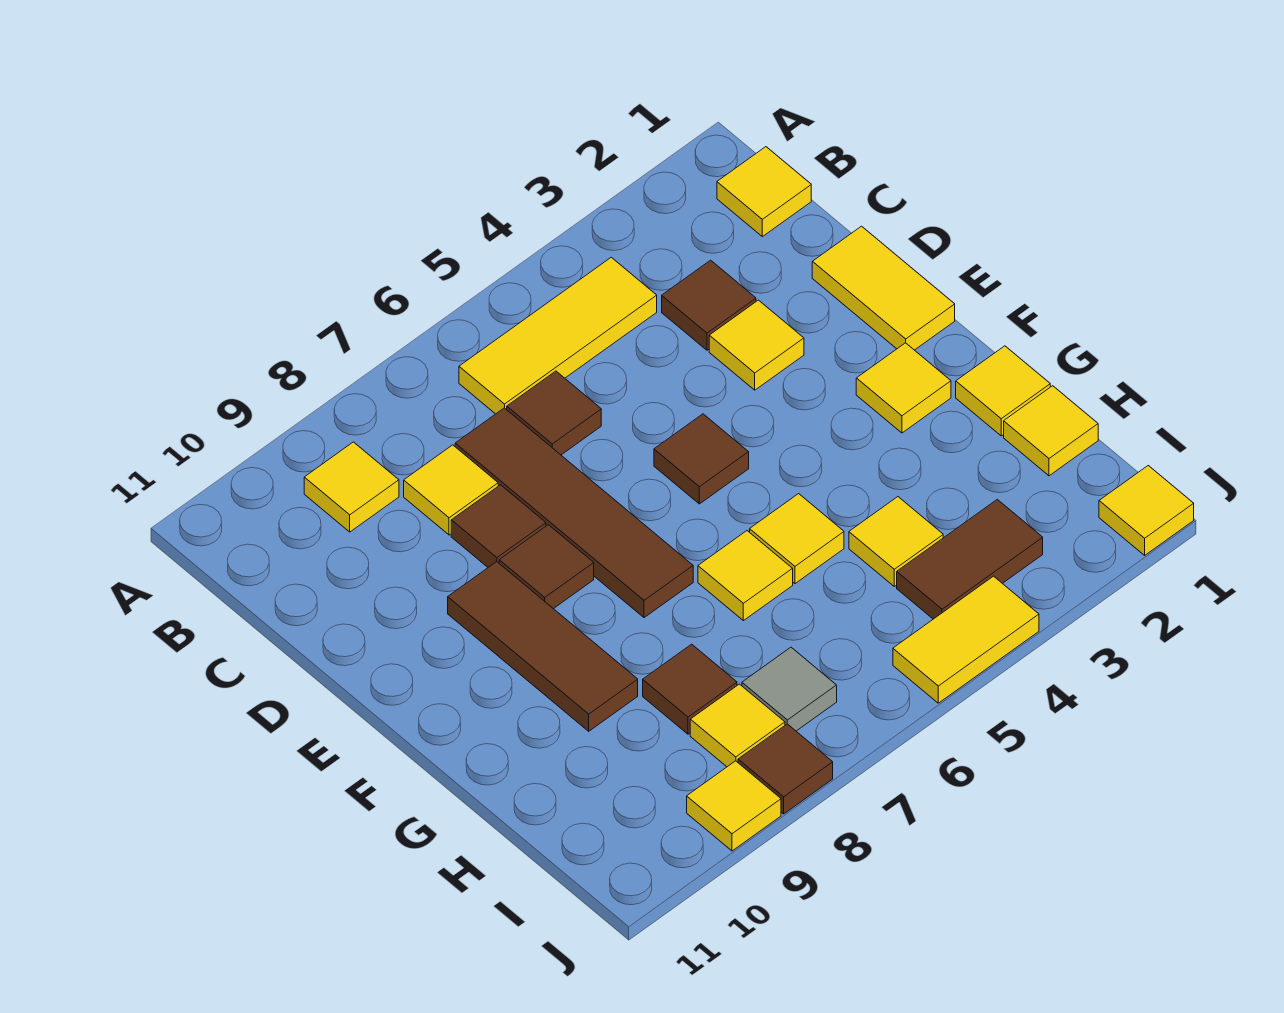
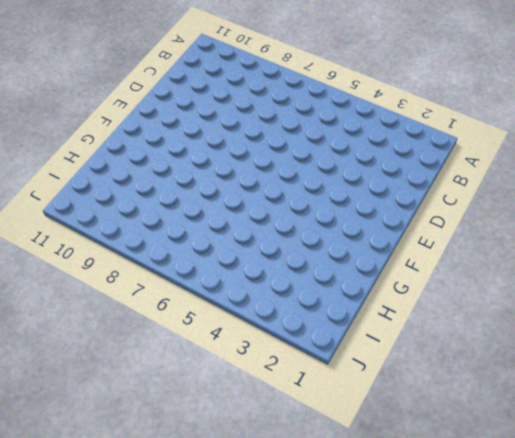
none -> yellow 1x1 tile [717,147,811,237]
none -> yellow 1x3 tile [459,257,657,414]
none -> yellow 1x1 tile [304,442,399,532]

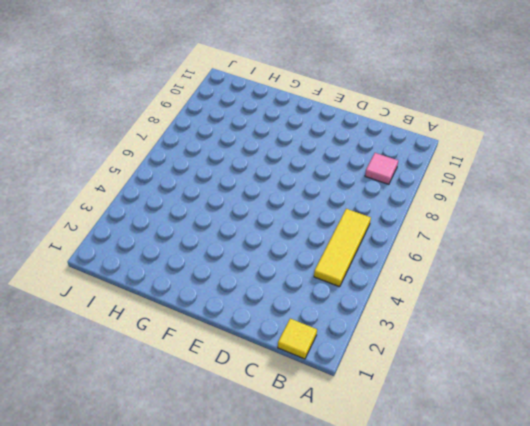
pink 1x1 tile [365,153,398,184] -> yellow 1x1 tile [304,442,399,532]
none -> brown 1x1 tile [662,260,756,350]
none -> brown 1x1 tile [507,371,601,455]
none -> brown 1x4 tile [455,408,693,618]

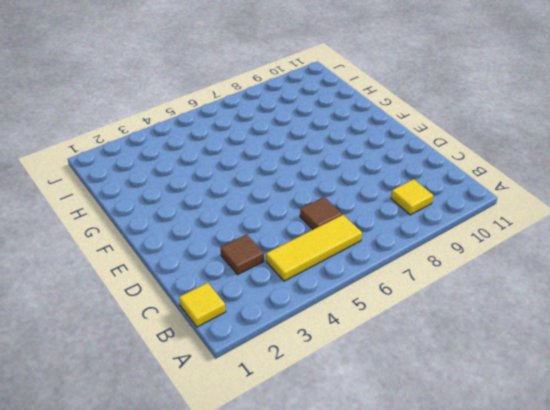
none -> brown 1x4 tile [455,408,693,618]
none -> yellow 1x1 tile [404,445,498,535]
none -> yellow 1x2 tile [812,226,955,350]

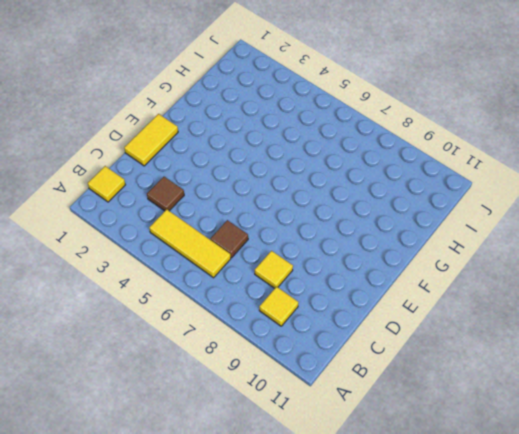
none -> brown 1x4 tile [455,408,693,618]
none -> yellow 1x1 tile [709,300,804,390]
none -> brown 1x1 tile [451,485,546,567]

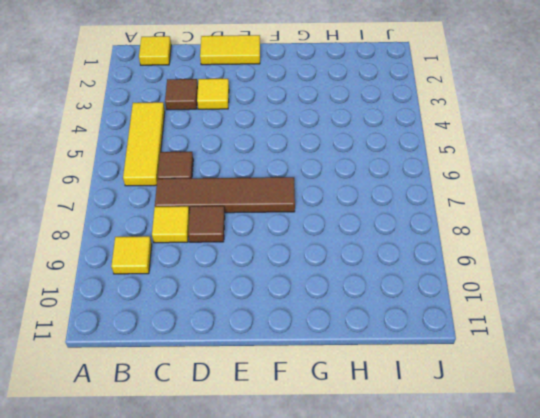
none -> brown 1x1 tile [654,414,749,504]
none -> brown 1x1 tile [499,525,594,609]
none -> brown 1x3 tile [448,562,638,731]

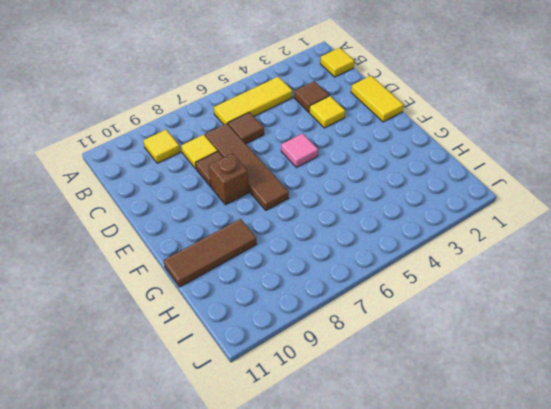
pink 1x1 tile [281,133,318,167] -> brown 1x1 tile [654,414,749,504]
brown 1x1 brick [209,153,249,205] -> brown 1x1 tile [499,525,594,609]
brown 1x3 tile [164,219,257,287] -> brown 1x3 tile turned to [448,562,638,731]
none -> yellow 1x1 tile [856,343,951,433]
none -> yellow 1x1 tile [956,346,1050,436]
none -> yellow 1x1 tile [750,494,844,584]

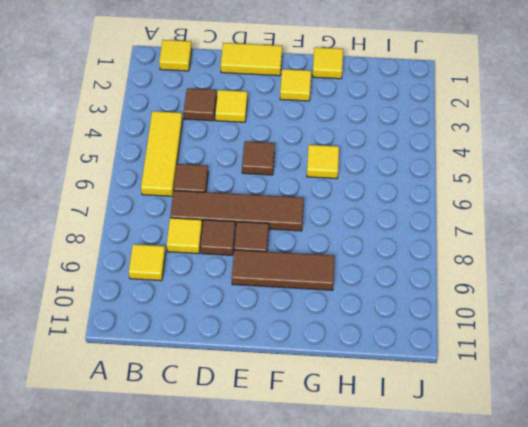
none -> yellow 1x1 tile [698,531,793,621]
none -> yellow 1x1 tile [1004,386,1098,476]
none -> yellow 1x1 tile [849,497,943,586]

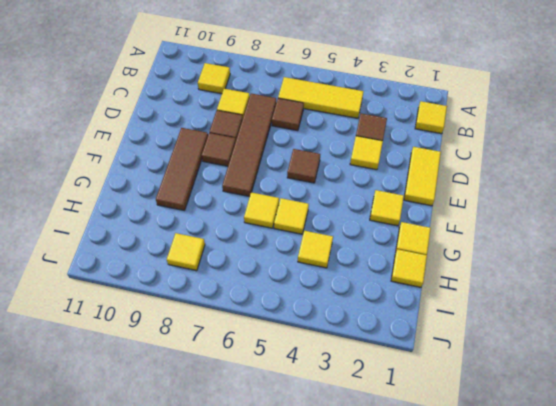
none -> brown 1x1 tile [643,644,737,734]
none -> brown 1x2 tile [897,499,1043,619]
none -> grey 1x1 tile [742,647,837,731]

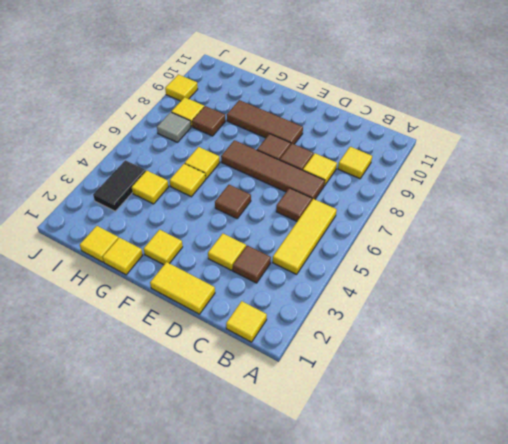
black 1x2 tile [93,160,146,211] -> brown 1x2 tile [897,499,1043,619]
none -> yellow 1x1 tile [1099,466,1194,555]
none -> yellow 1x2 tile [893,576,1039,703]
none -> brown 1x1 tile [738,724,833,814]

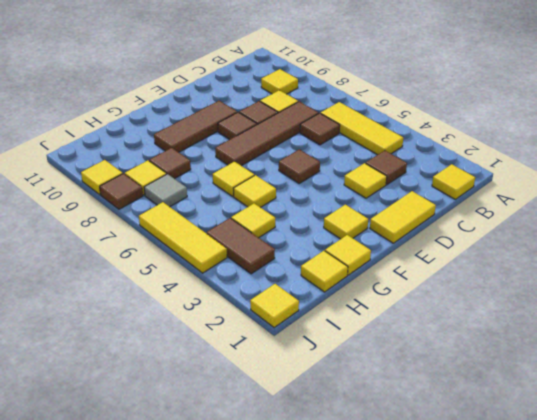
yellow 1x3 tile [139,202,227,273] -> yellow 1x2 tile [893,576,1039,703]

